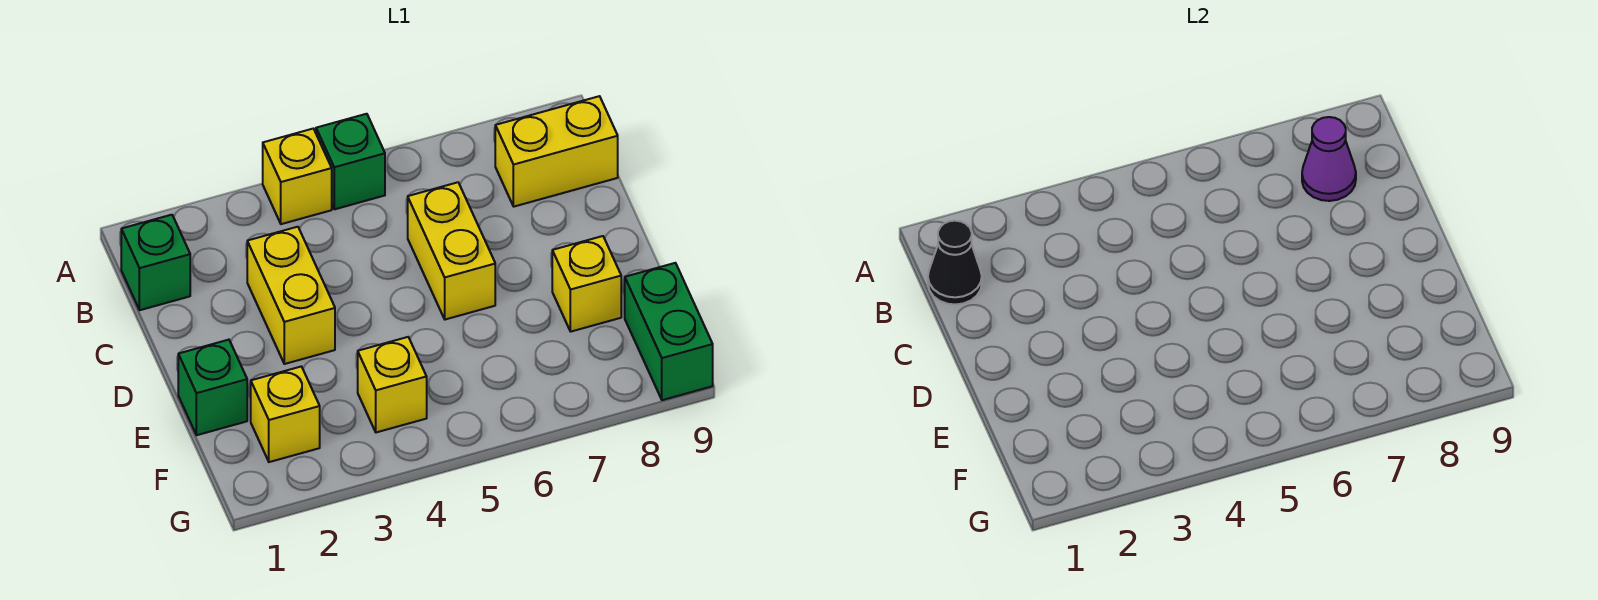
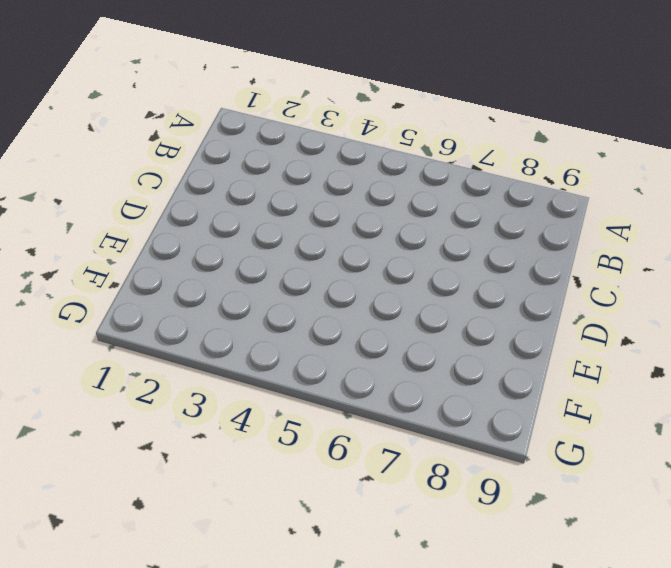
none -> yellow 1x1 brick [263,129,332,224]
none -> green 1x1 brick [316,114,385,209]
none -> green 1x1 brick [121,215,190,310]

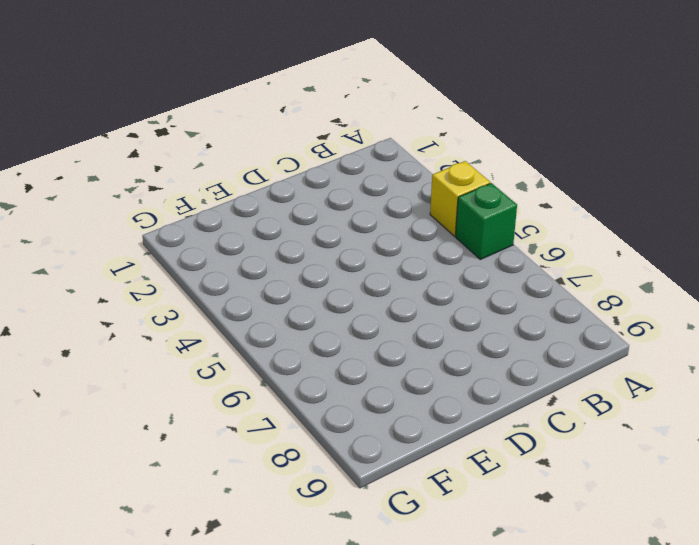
none -> green 1x1 brick [121,215,190,310]
none -> yellow 1x2 brick [495,96,618,207]
none -> yellow 1x2 brick [247,227,335,364]

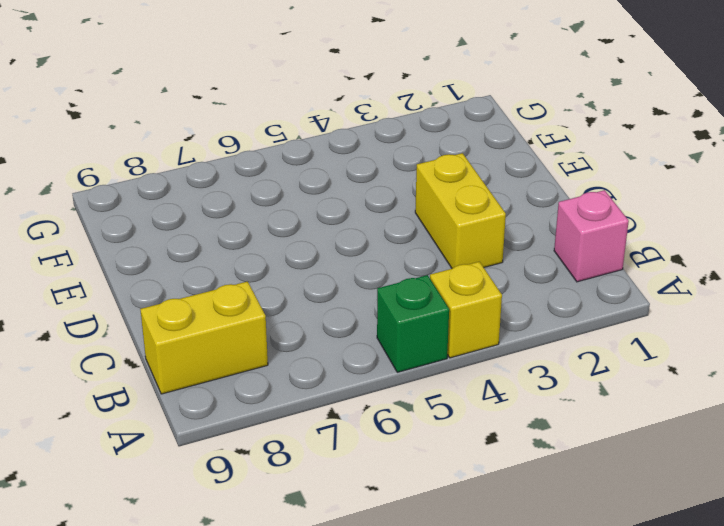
pink 1x1 brick [554,190,629,282] -> green 1x1 brick [121,215,190,310]
none -> yellow 1x2 brick [408,182,495,319]
none -> green 1x1 brick [178,340,247,435]
none -> yellow 1x1 brick [552,236,621,332]

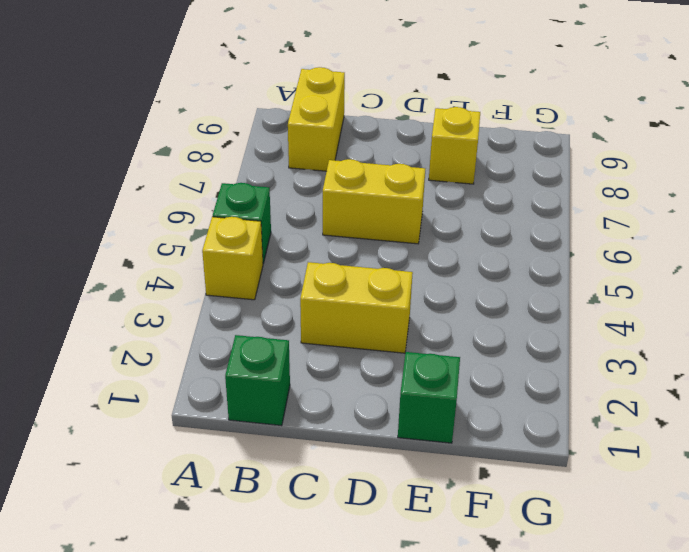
none -> yellow 1x1 brick [251,366,320,462]
none -> yellow 1x1 brick [358,337,427,432]
none -> green 1x2 brick [625,263,713,400]

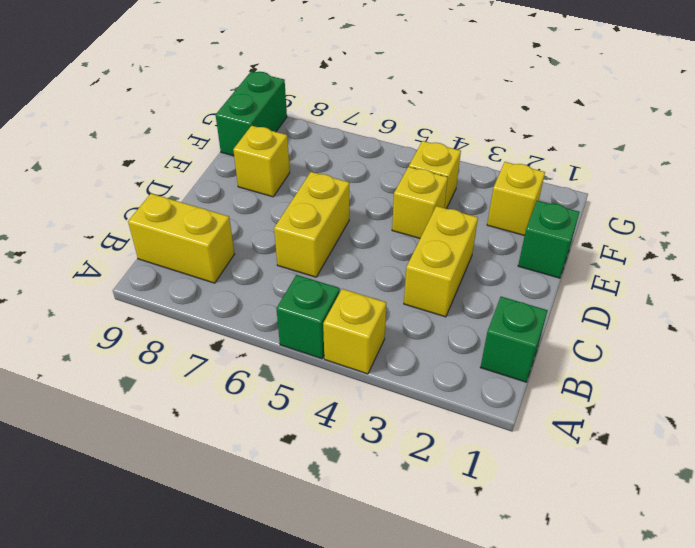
yellow 1x1 brick [392,167,448,238] -> none
none -> black 1x1 cone [928,221,982,305]
none -> purple 1x1 cone [1302,117,1356,201]

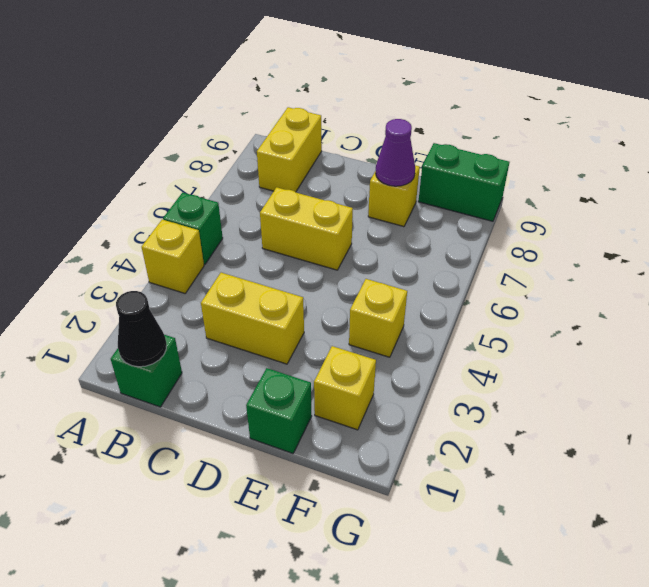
purple 1x1 cone [376,119,415,186] -> purple 1x1 cone moved to [1302,117,1356,201]

